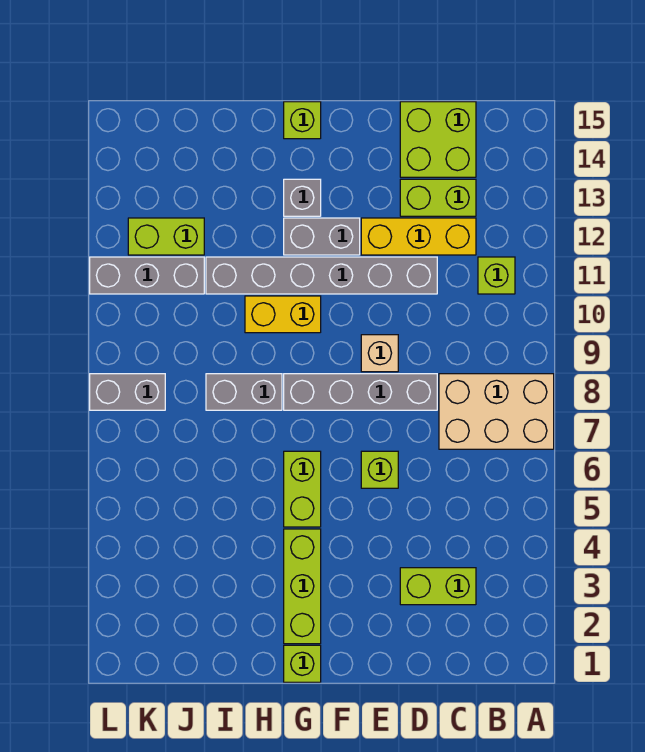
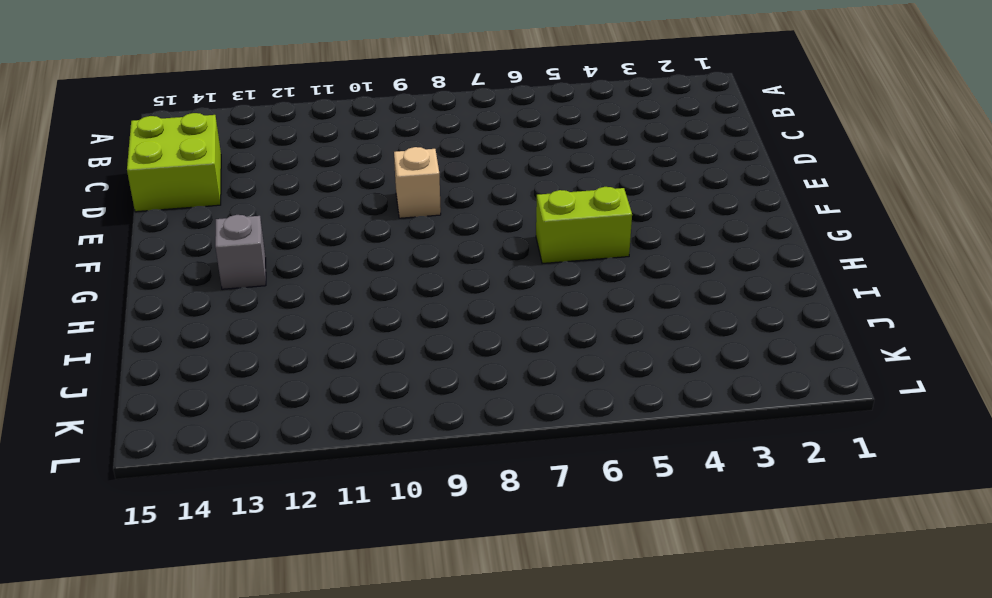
none -> tan 2x3 brick [439,374,554,449]
none -> lime 1x1 brick [478,257,515,294]
none -> lime 1x2 brick [400,568,476,605]

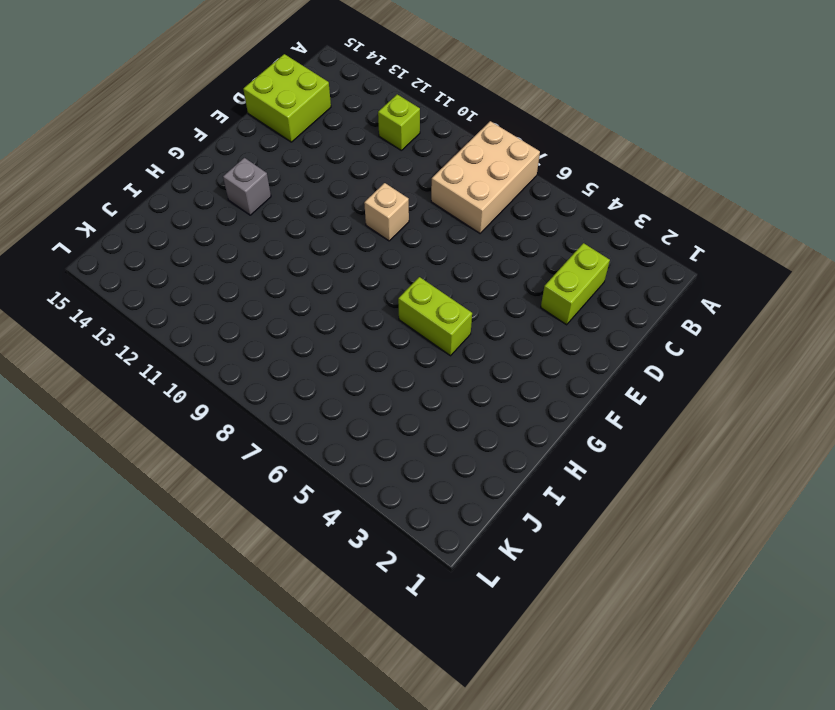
none -> yellow 1x3 brick [361,218,476,255]
none -> lime 1x2 brick [400,179,476,216]
none -> grey 1x4 brick [284,374,437,410]

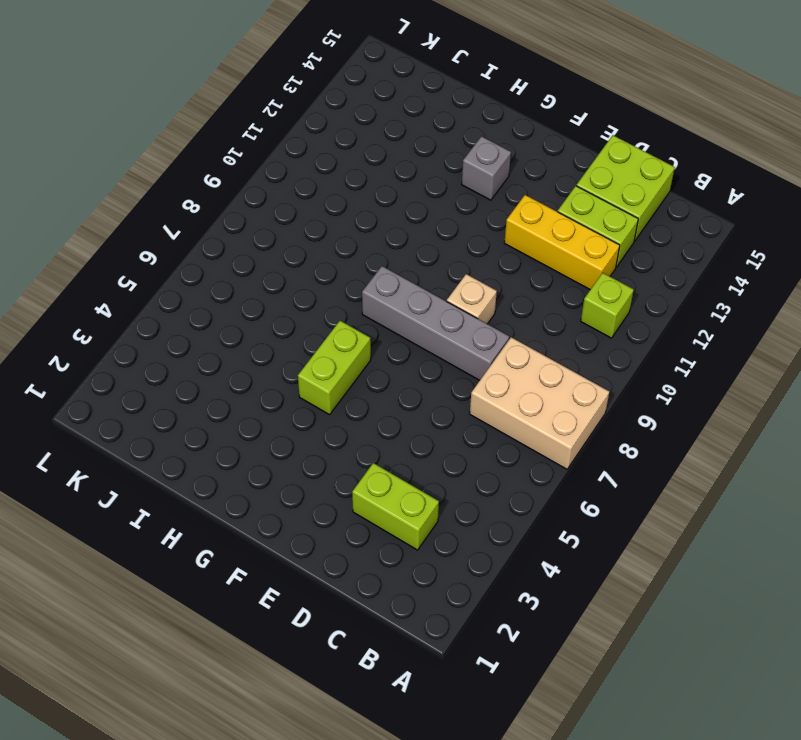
none -> grey 1x6 brick [206,257,437,294]
none -> lime 1x1 brick [361,451,398,488]
none -> grey 1x2 brick [284,218,360,255]

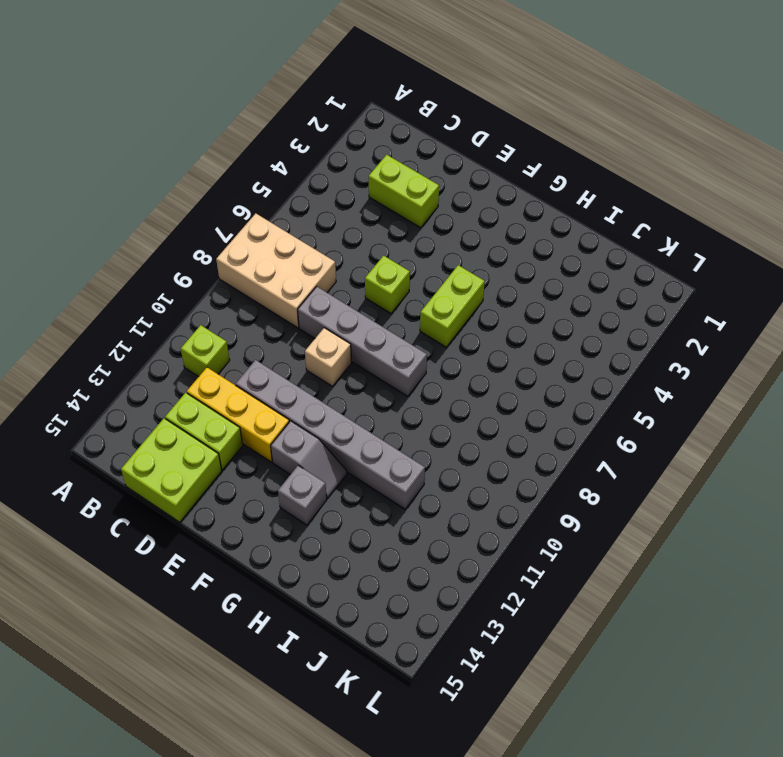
grey 1x2 slope [271,421,347,499] -> grey 1x2 brick [284,218,360,255]
none -> lime 1x1 brick [284,645,321,682]
none -> lime 1x3 brick [284,529,321,644]
none -> yellow 1x2 brick [245,296,321,333]

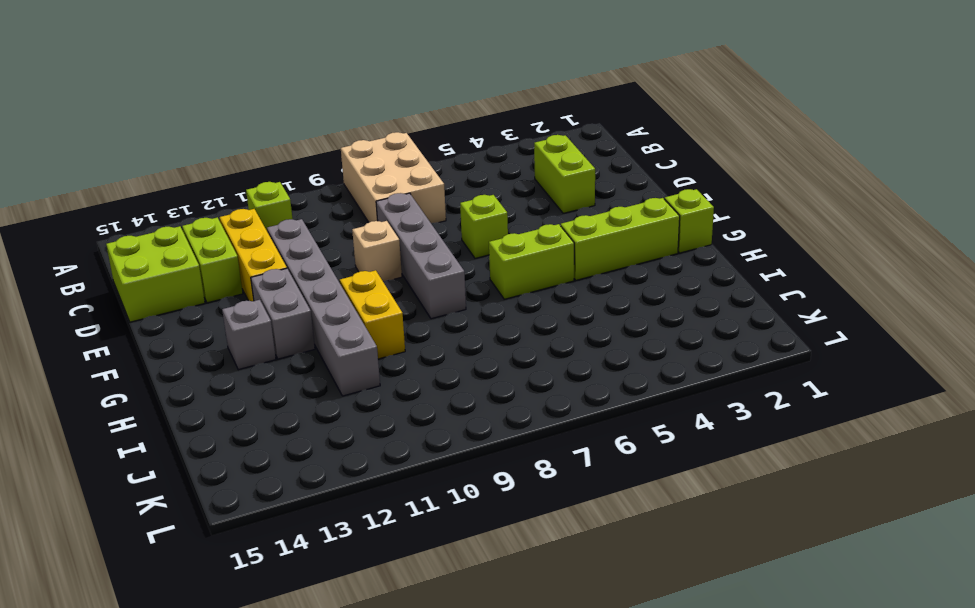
none -> lime 1x1 brick [284,102,321,139]
none -> grey 1x2 brick [206,374,282,410]
none -> grey 1x3 brick [90,257,204,294]

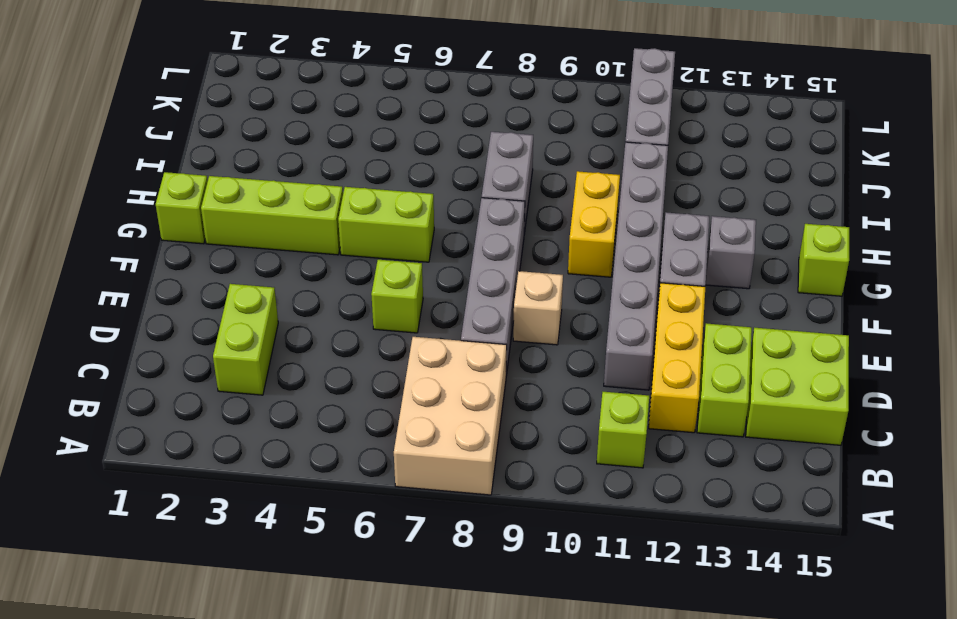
none -> lime 1x2 brick [128,218,204,255]
none -> grey 1x2 brick [90,374,165,410]

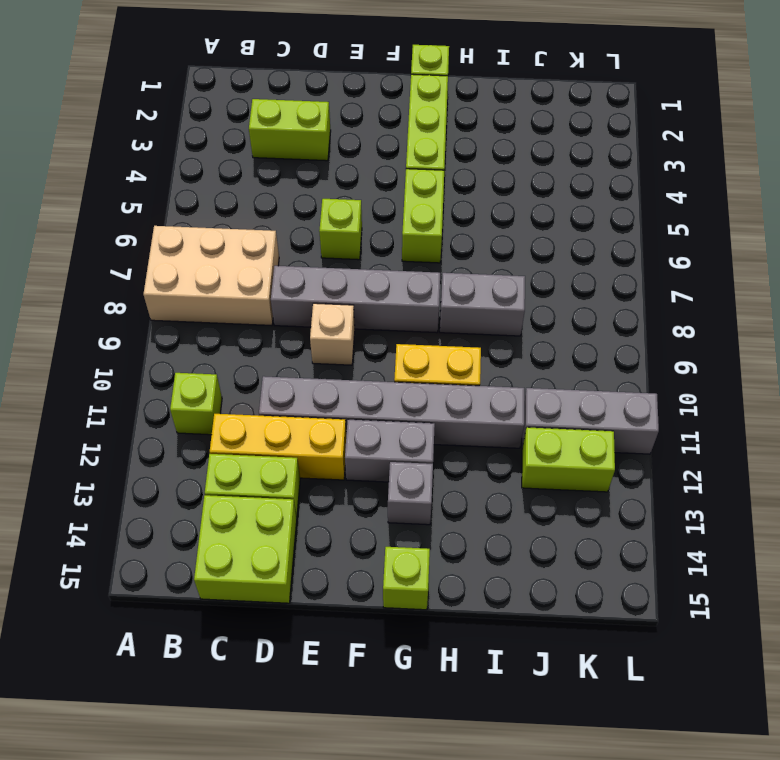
none -> grey 1x2 brick [90,374,165,410]

